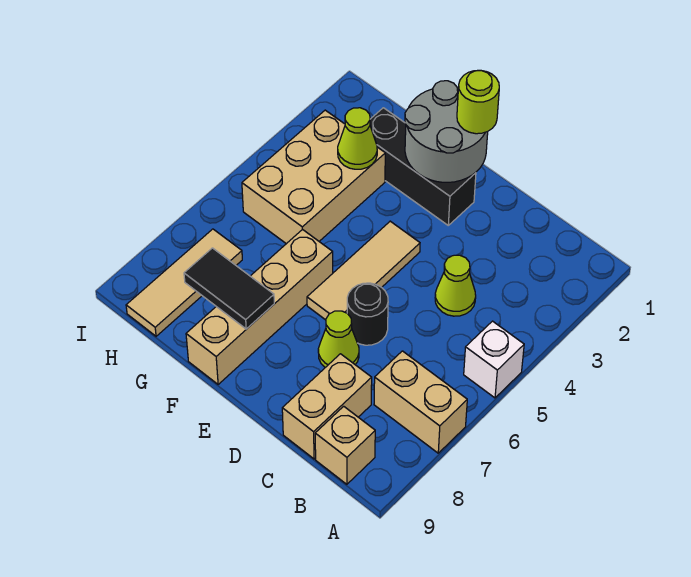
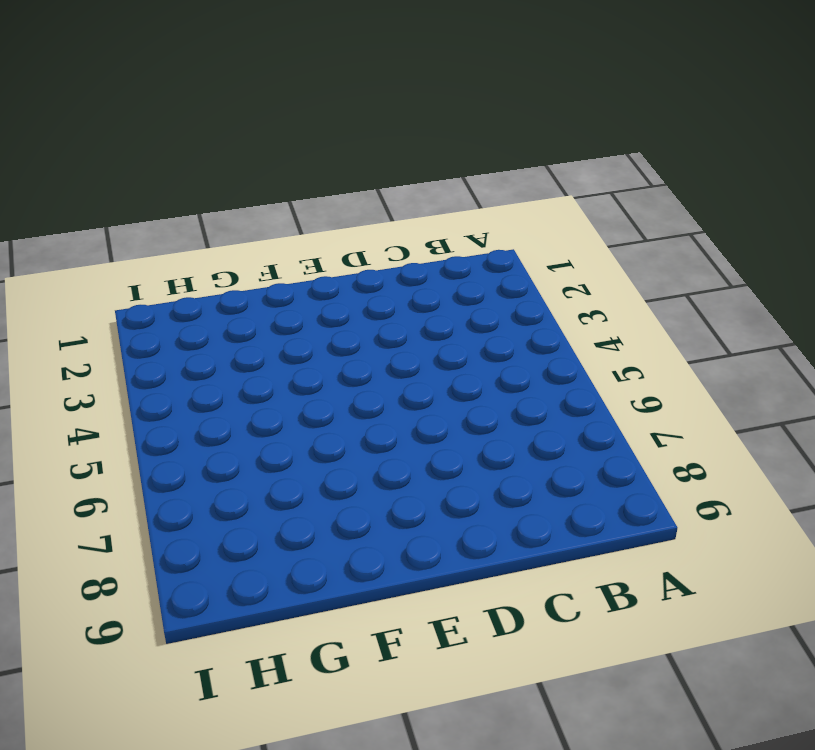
none -> white 1x1 brick [464,321,524,398]
none -> tan 1x2 brick [374,351,467,453]
none -> tan 1x1 brick [315,406,375,484]

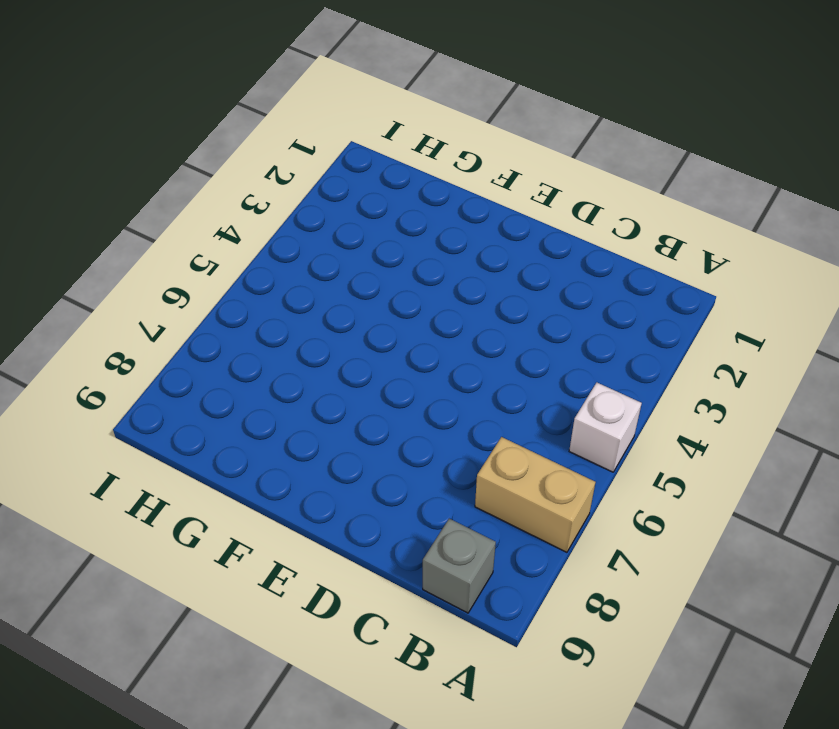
grey 1x1 brick [423,519,496,613] -> tan 1x1 brick [315,406,375,484]
none -> lime 1x1 cone [435,255,476,316]
none -> tan 1x2 brick [282,354,372,459]
none -> black 1x1 round brick [347,283,388,345]

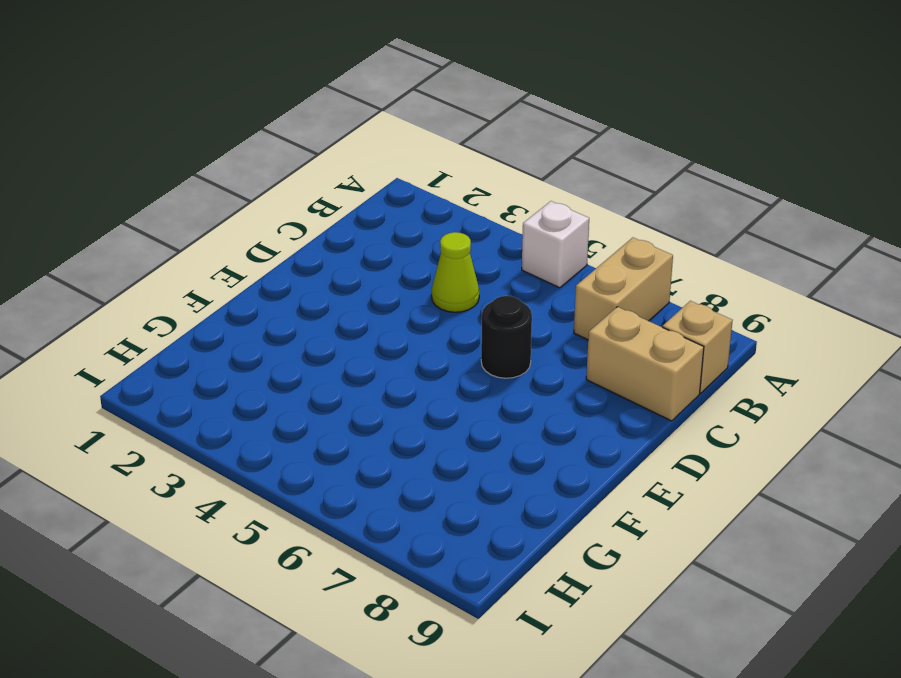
none -> lime 1x1 cone [318,311,359,367]
none -> black 1x3 brick [370,108,476,225]
none -> tan 1x3 tile [307,221,420,320]

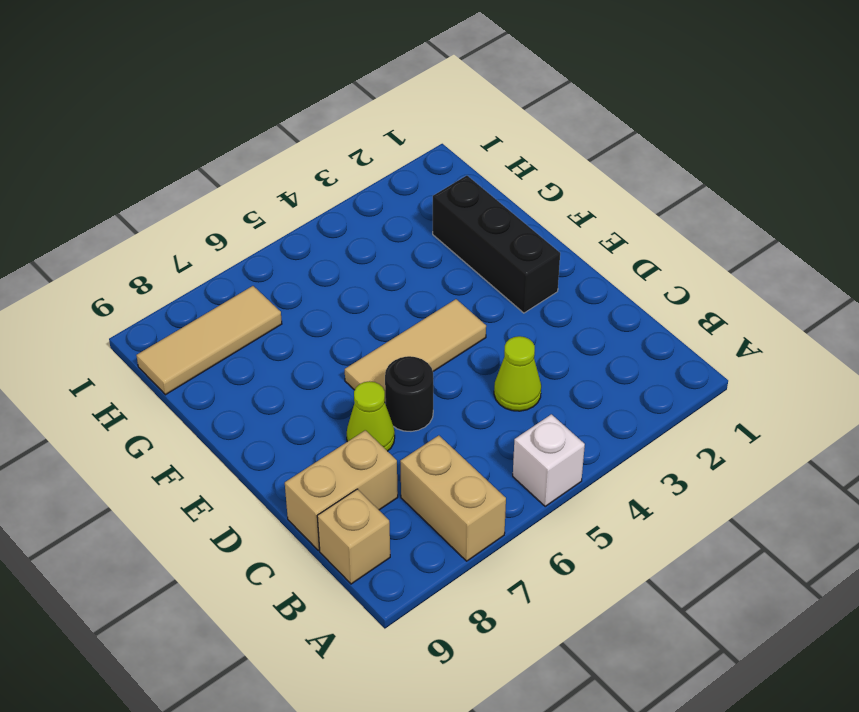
none -> tan 1x4 brick [186,229,333,384]
none -> tan 2x3 brick [242,110,385,244]
none -> grey 2x2 round brick [405,81,488,182]

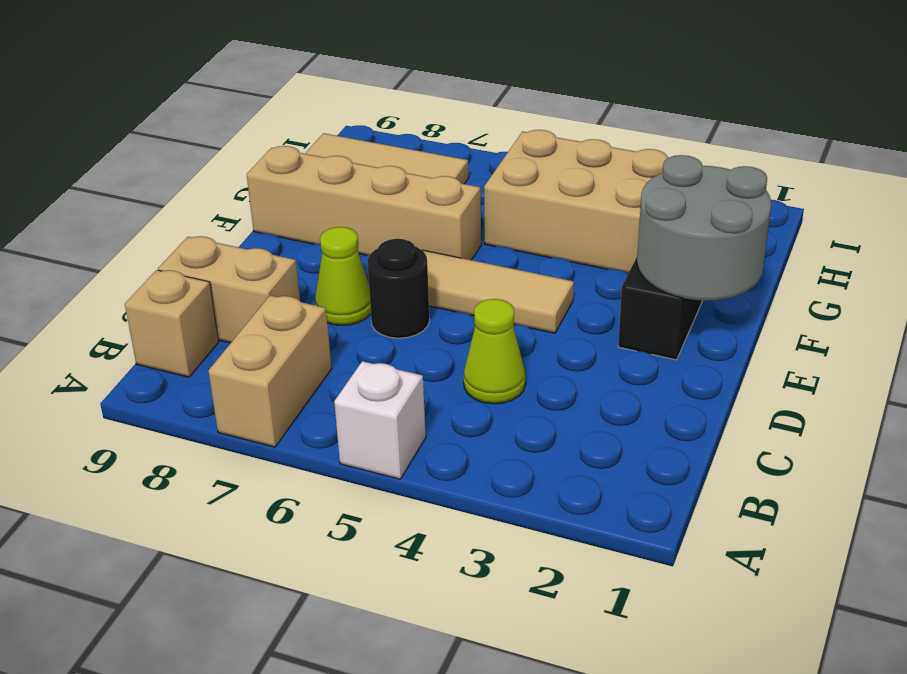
none -> black 1x2 tile [184,248,274,329]
none -> lime 1x1 cone [338,108,377,169]
none -> lime 1x1 round brick [457,70,499,134]

